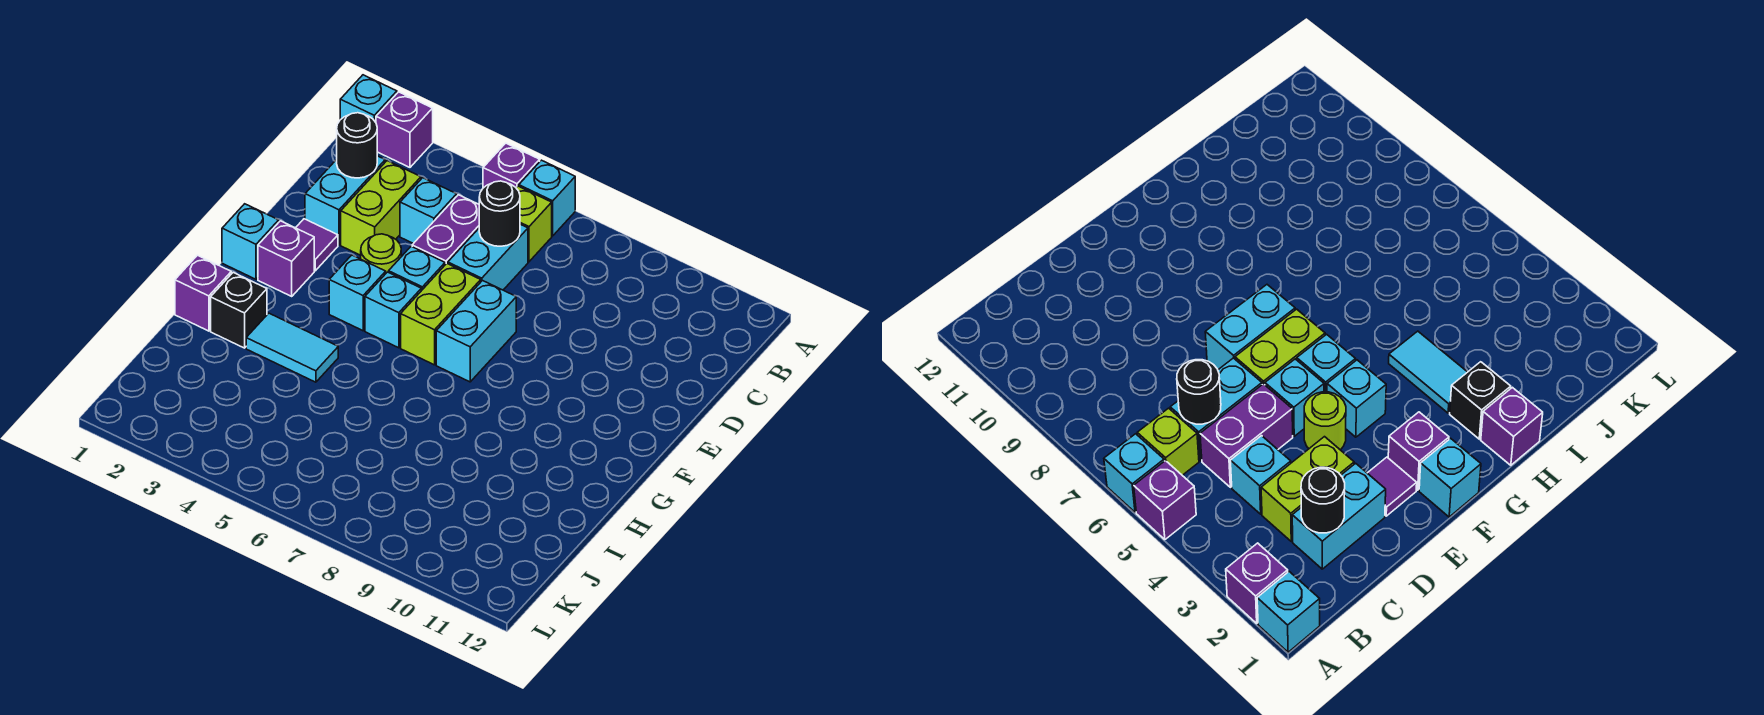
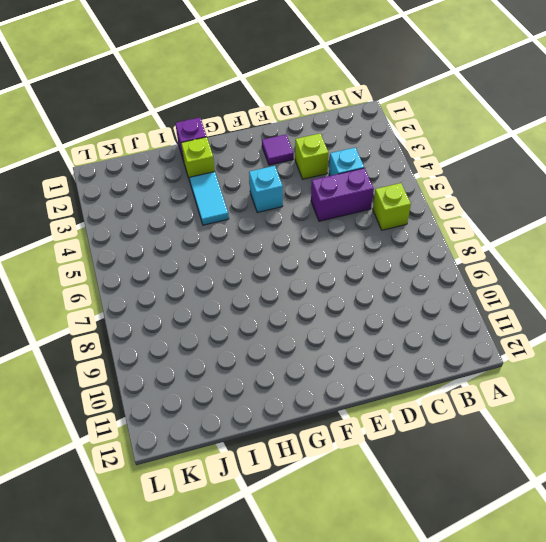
lime 1x1 brick [295,133,328,179] -> lime 1x2 brick [341,161,421,255]
lime 1x1 brick [181,137,215,181] -> black 1x1 brick [211,273,267,348]
none -> cyan 1x1 brick [340,75,397,122]
none -> purple 1x1 brick [376,92,433,167]
none -> purple 1x1 brick [483,143,540,188]

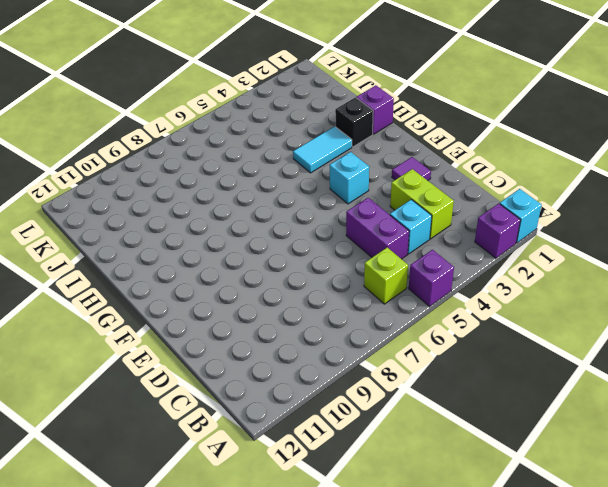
none -> cyan 1x1 brick [519,160,575,236]
none -> cyan 1x2 brick [305,156,385,245]
none -> cyan 1x2 brick [448,224,528,290]

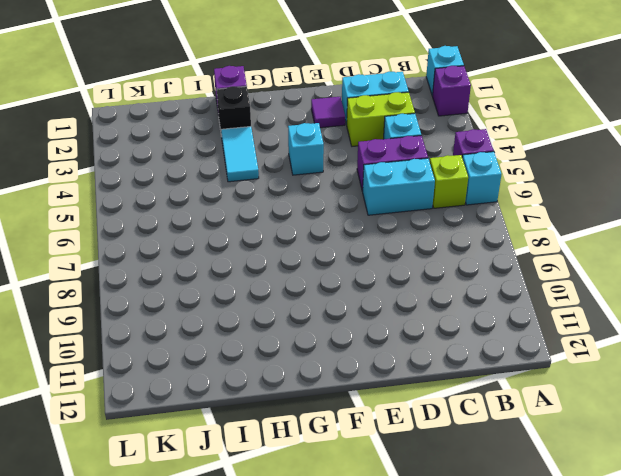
none -> lime 1x1 round brick [361,234,401,273]
none -> cyan 1x1 brick [389,246,445,291]
none -> lime 1x2 brick [401,264,481,365]

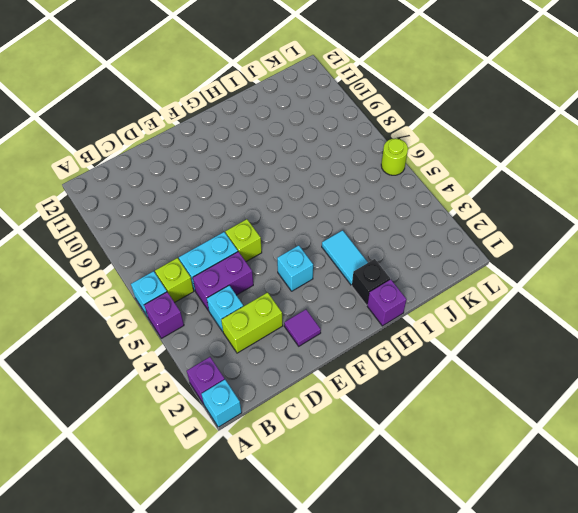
lime 1x1 brick [225,219,262,262] -> lime 1x2 brick [401,264,481,365]
lime 1x1 round brick [381,138,408,175] -> lime 1x1 round brick moved to [361,234,401,273]
none -> cyan 1x2 brick [305,156,385,245]
none -> cyan 1x1 brick [389,246,445,291]
none -> cyan 1x2 brick [436,281,516,382]

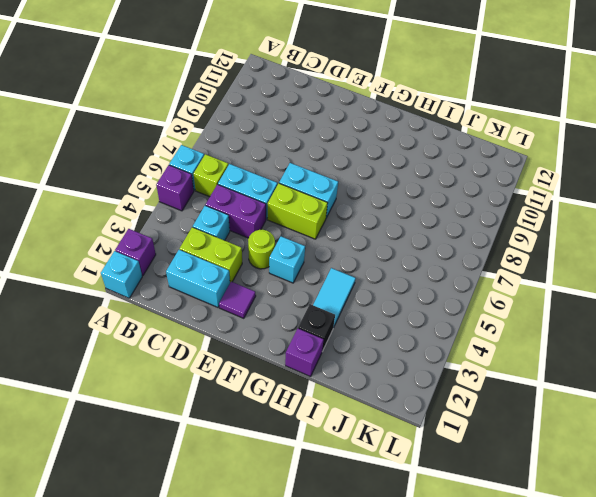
none -> cyan 1x1 brick [389,246,445,291]
none -> cyan 1x1 brick [222,204,279,279]
none -> purple 1x1 brick [258,221,314,296]

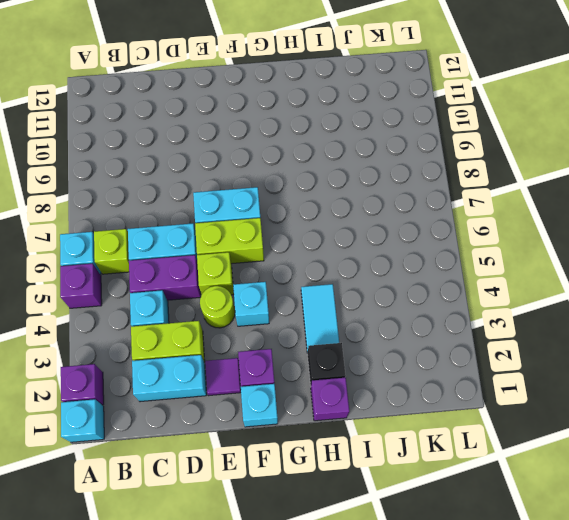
lime 1x1 brick [197,252,234,295] -> cyan 1x1 brick [389,246,445,291]
none -> cyan 1x1 brick [365,272,421,348]
none -> black 1x1 round brick [337,113,377,178]
none -> black 1x1 round brick [479,181,520,246]

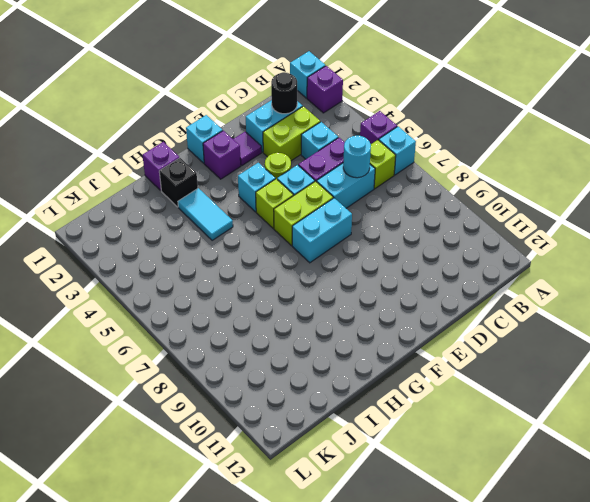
cyan 1x1 round brick [343,136,371,178] -> black 1x1 round brick [479,181,520,246]
lime 1x1 brick [256,179,293,228] -> cyan 1x1 brick [365,272,421,348]

